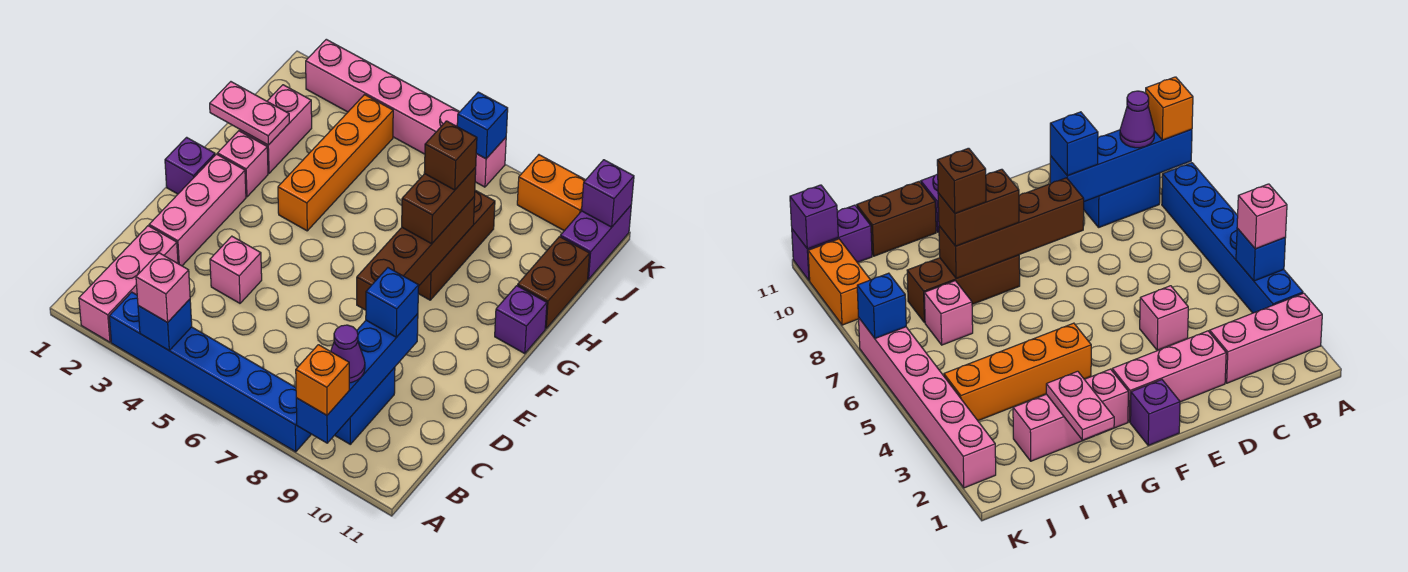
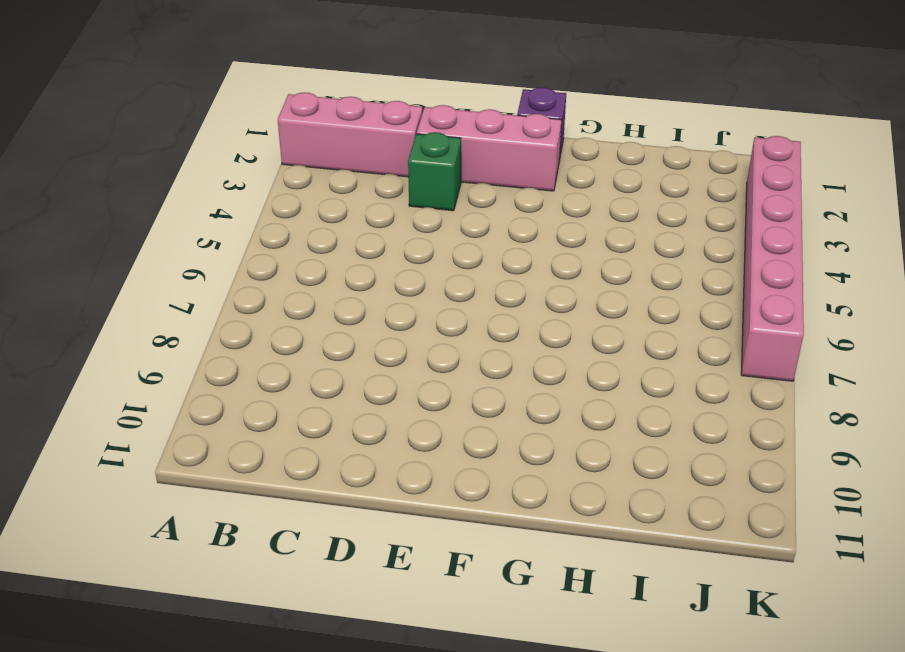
green 1x1 brick [408,132,461,211] -> none
none -> blue 1x6 brick [109,292,311,452]
none -> blue 1x2 brick [335,367,395,444]
none -> pink 1x1 brick [210,236,262,303]

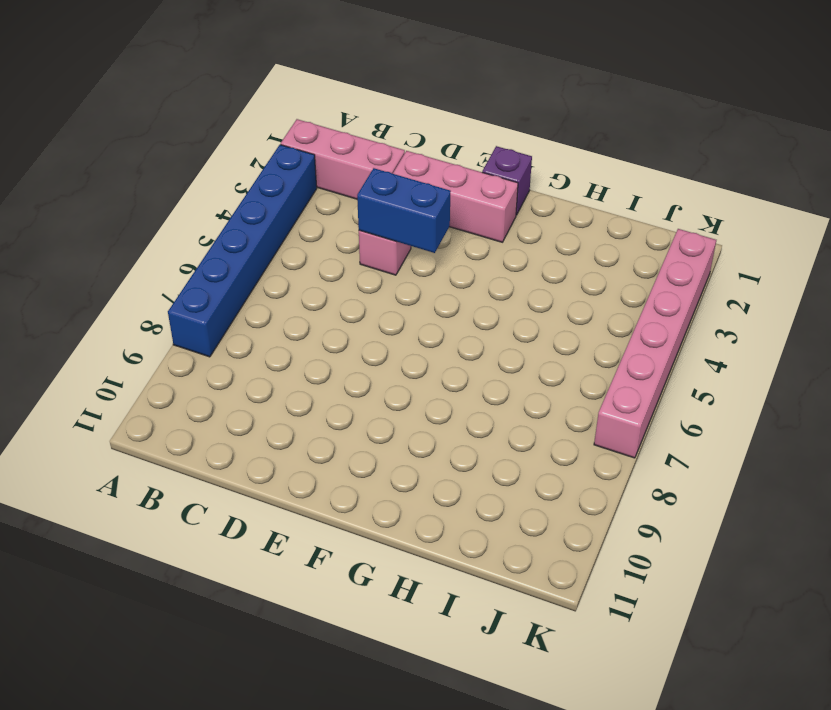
blue 1x2 brick [357,168,451,253] -> blue 1x2 brick moved to [335,367,395,444]
none -> pink 1x1 brick [217,131,268,197]
none -> orange 1x4 brick [278,95,393,231]
none -> brown 1x3 brick [418,190,495,300]

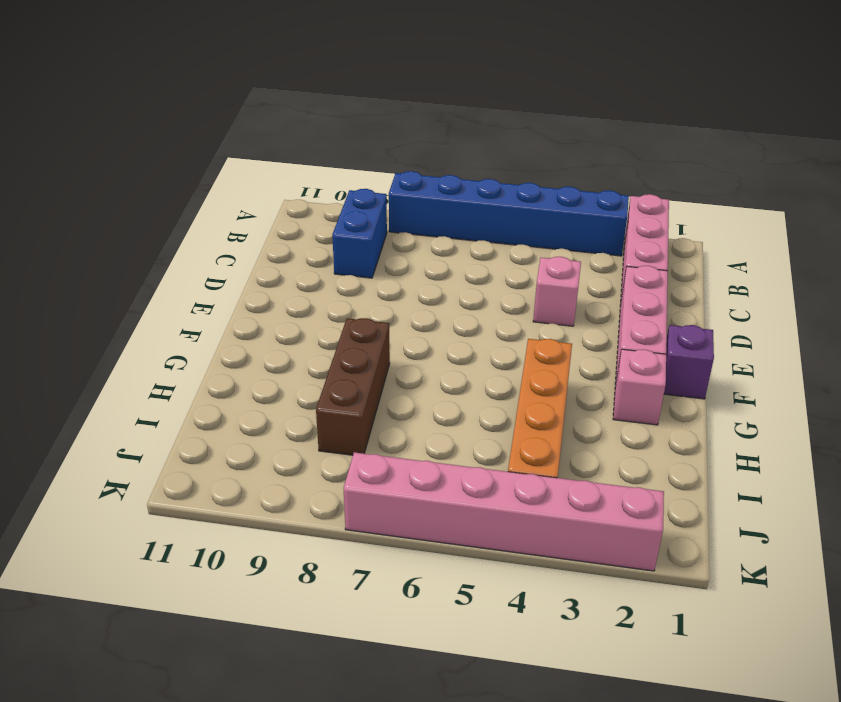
none -> purple 1x1 brick [495,286,547,354]
none -> pink 1x2 brick [240,85,312,173]
none -> brown 1x2 brick [518,237,590,328]

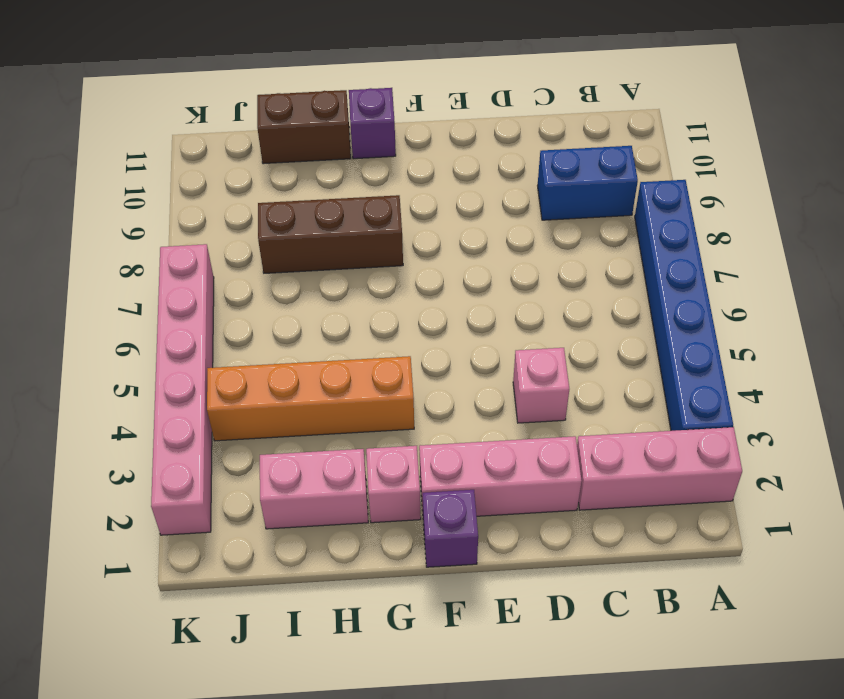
none -> pink 1x1 brick [924,281,973,345]
none -> purple 1x2 brick [560,206,631,280]
none -> orange 1x2 brick [517,155,585,231]

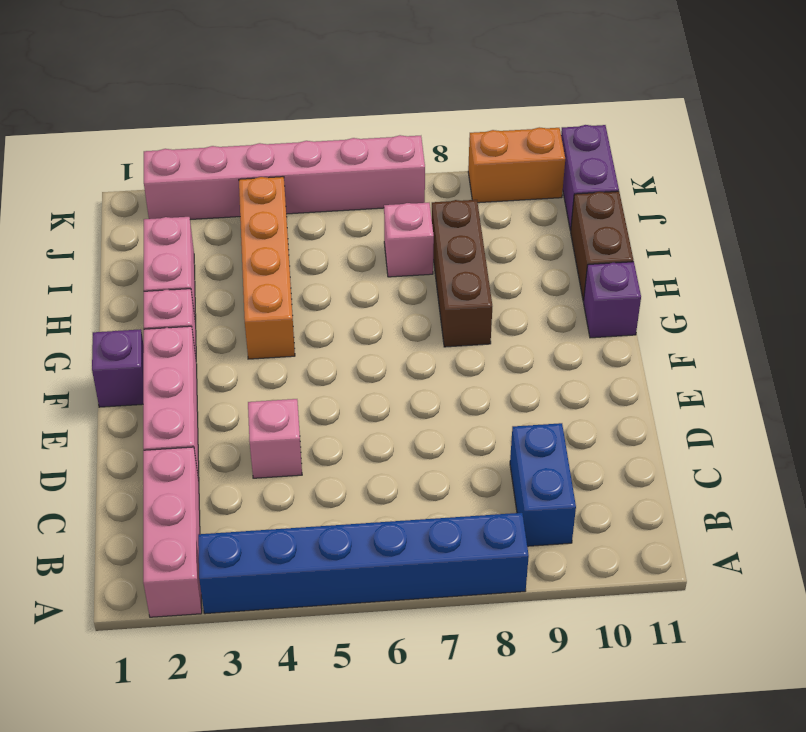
none -> blue 1x1 brick [138,299,192,350]
none -> blue 1x4 brick [296,314,418,443]
none -> brown 1x4 brick [357,197,475,310]

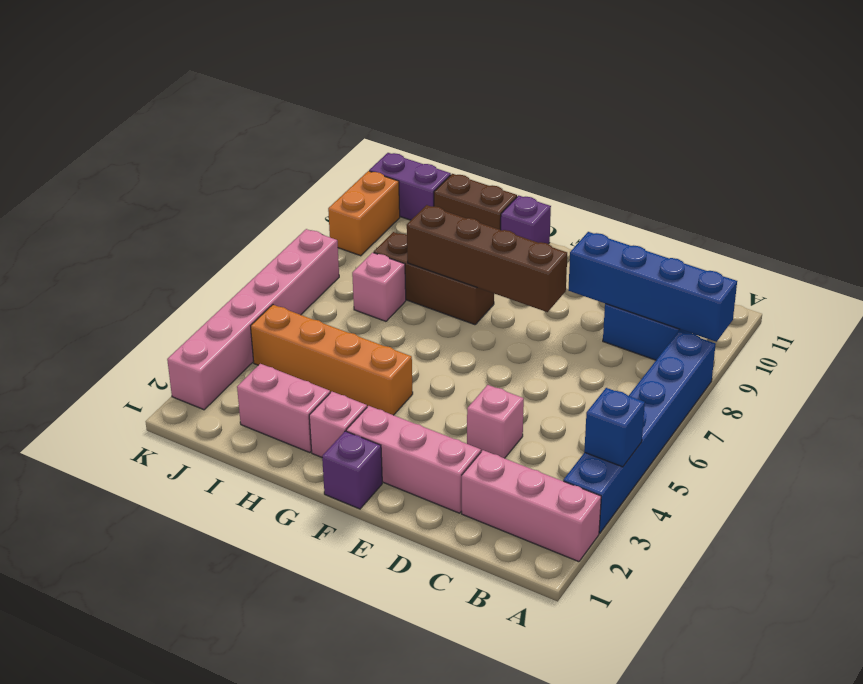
none -> pink 1x2 plate [210,82,289,145]
none -> blue 1x1 brick [457,92,508,159]
none -> purple 1x1 brick [582,160,634,227]

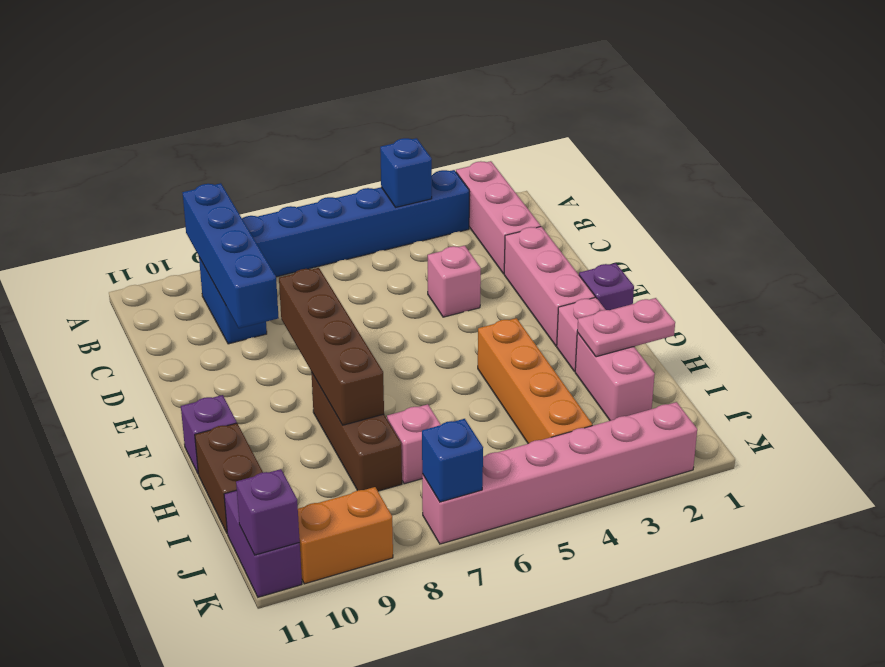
none -> pink 1x1 brick [136,253,190,322]
none -> orange 1x1 brick [296,345,349,415]
none -> purple 1x1 cone [331,325,365,383]

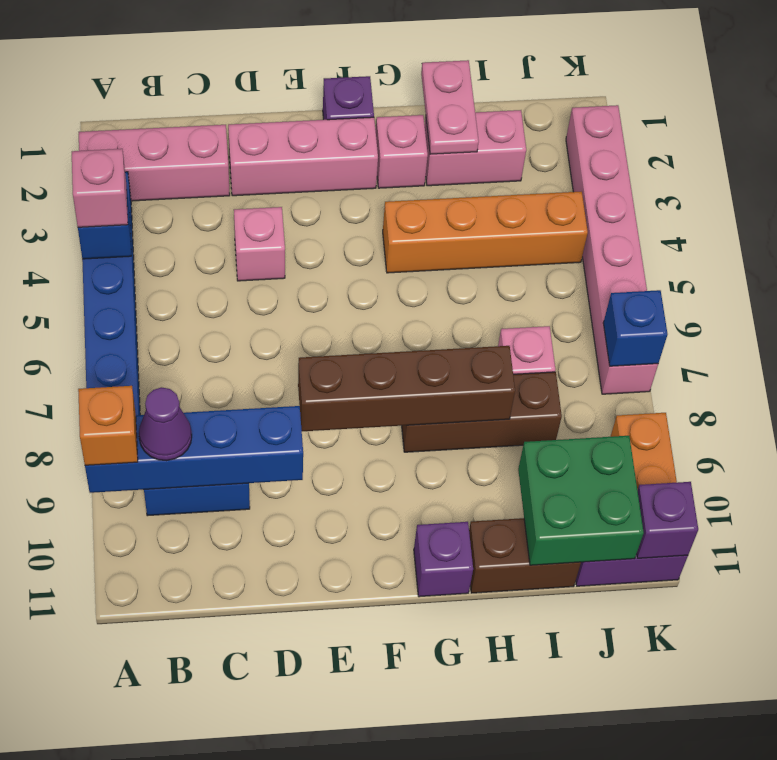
green 2x2 brick [518,436,644,565] -> none
none -> blue 1x1 brick [366,268,419,337]
none -> brown 1x2 brick [402,168,476,244]
none -> brown 1x1 brick [424,121,477,190]

